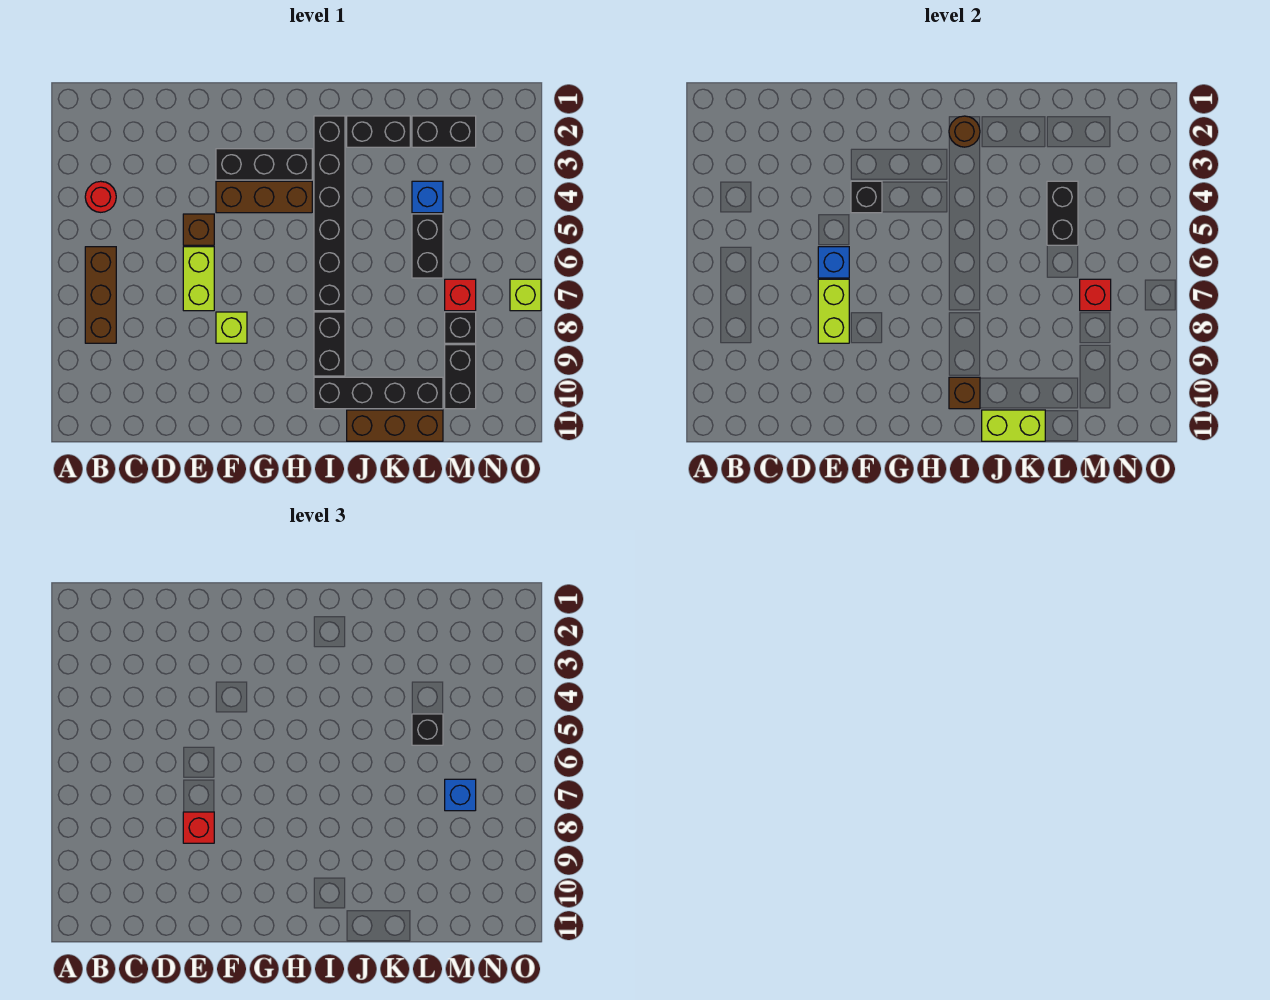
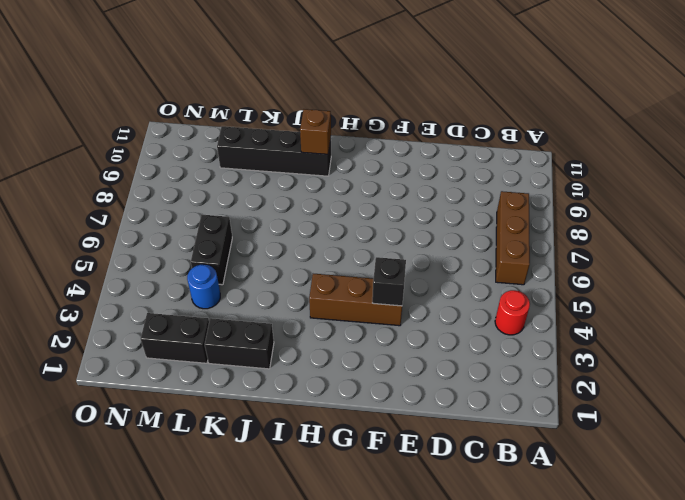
blue 1x1 round brick [187,264,220,309] -> blue 1x1 brick [412,181,443,213]
none -> brown 1x1 brick [183,214,214,245]
none -> lime 1x2 brick [183,247,214,311]
none -> black 1x3 brick [216,149,312,180]
none -> lime 1x1 brick [216,312,247,343]

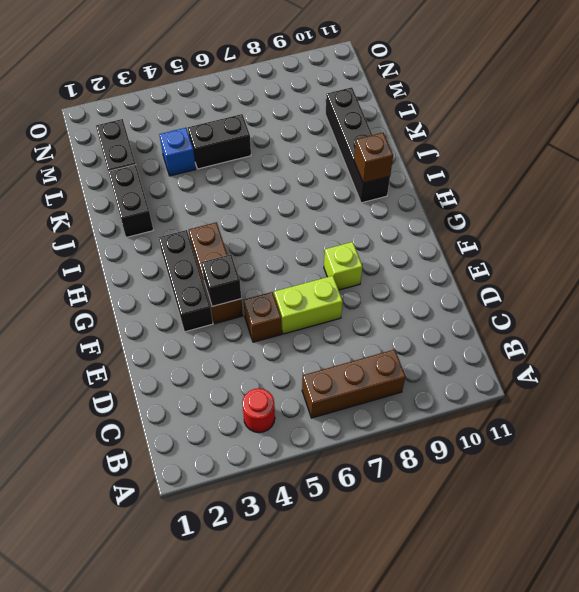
none -> black 1x6 brick [314,116,345,311]
none -> black 1x2 brick [314,312,345,376]
none -> brown 1x3 brick [347,410,443,441]
none -> red 1x1 brick [445,279,476,311]

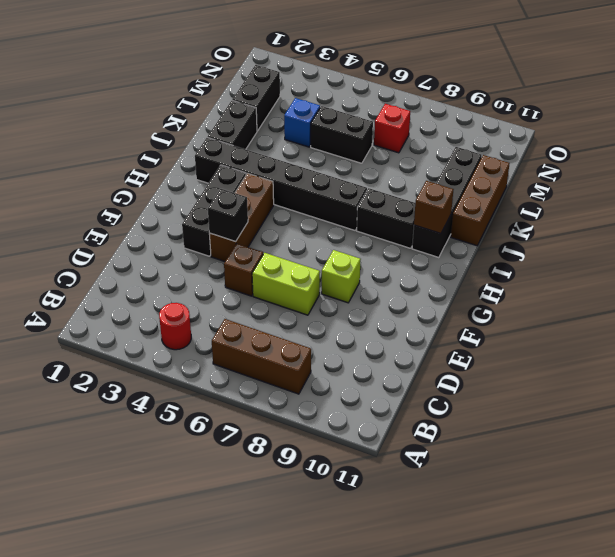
none -> black 1x1 brick [445,312,476,343]
none -> black 1x2 brick [445,345,476,409]
none -> lime 1x1 brick [510,279,541,311]
none -> blue 1x1 brick [818,247,849,278]

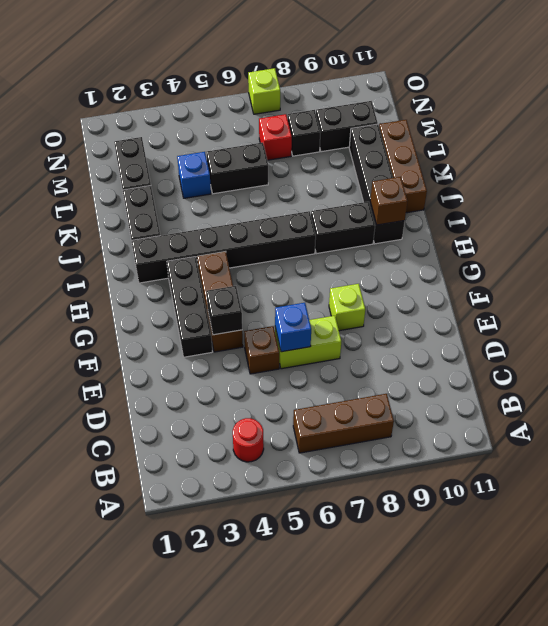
none -> lime 1x2 brick [818,279,849,343]
none -> brown 1x1 round brick [949,116,980,147]
none -> lime 1x2 brick [982,410,1045,441]
none -> black 1x2 brick [1047,181,1078,245]

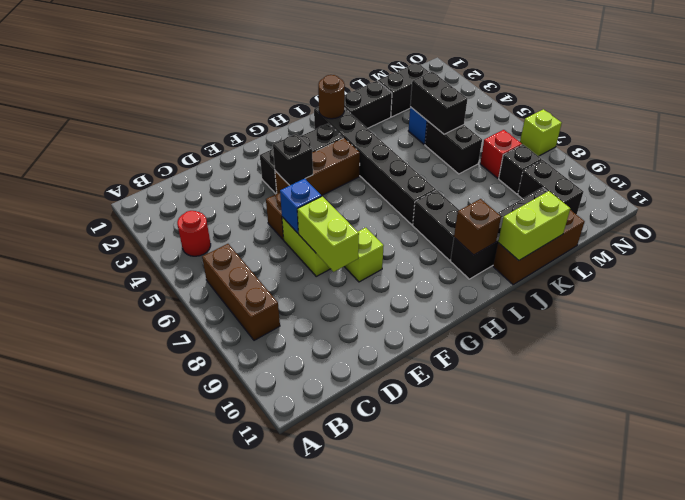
none -> red 1x1 brick [1080,279,1111,311]
none -> red 1x1 brick [183,812,214,843]
none -> black 1x1 brick [412,714,443,745]
none -> blue 1x1 brick [445,779,476,811]

